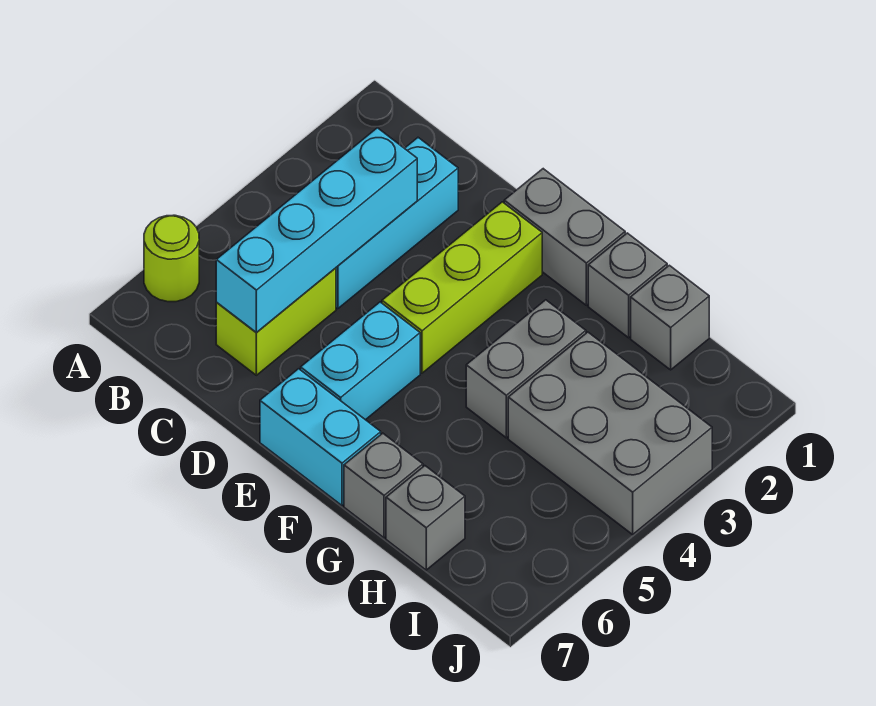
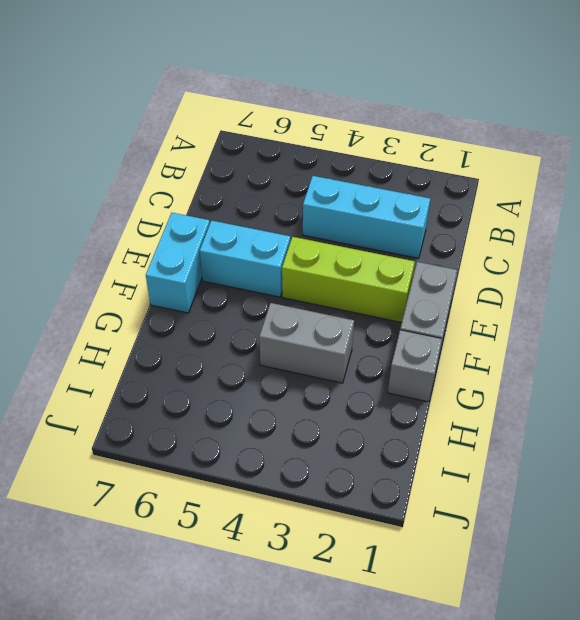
none -> lime 1x1 round brick [144,215,199,302]
none -> lime 1x2 brick [216,268,336,375]
none -> grey 1x1 brick [344,433,423,538]

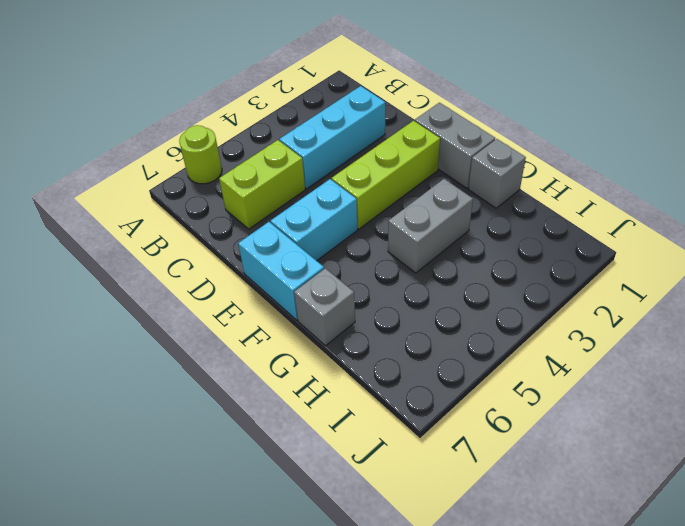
none -> grey 1x1 brick [631,265,709,370]
none -> grey 2x3 brick [508,332,712,534]
none -> grey 1x1 brick [386,466,465,570]

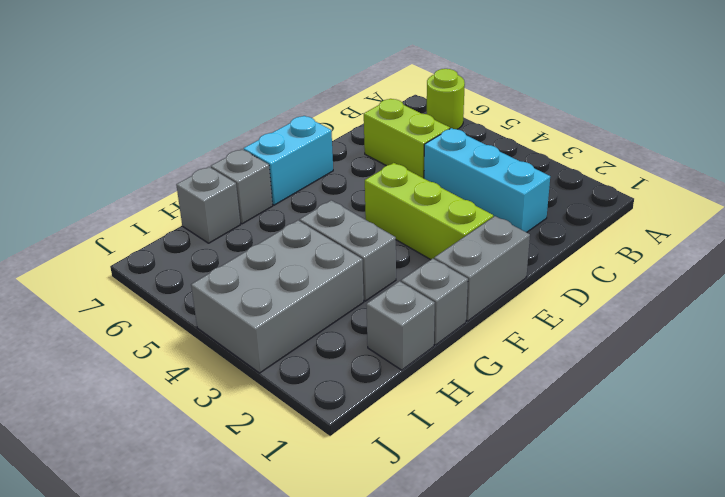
none -> cyan 1x2 brick [301,302,420,420]
none -> cyan 1x4 brick [216,128,417,332]

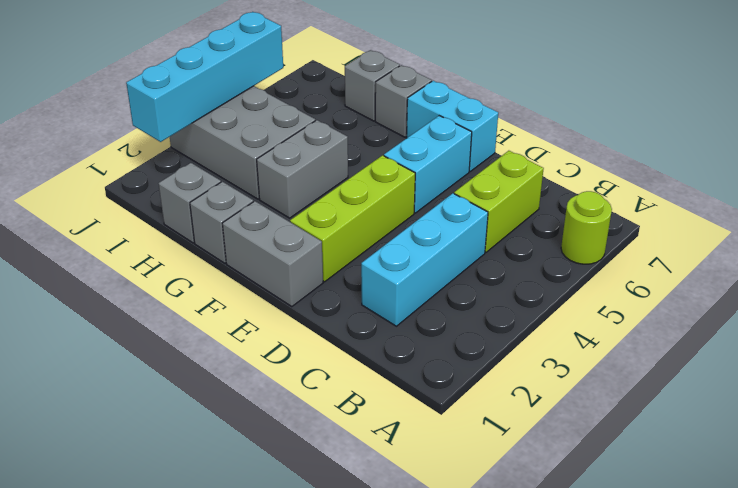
cyan 1x4 brick [126,12,283,142] -> cyan 1x4 brick moved to [216,128,417,332]

